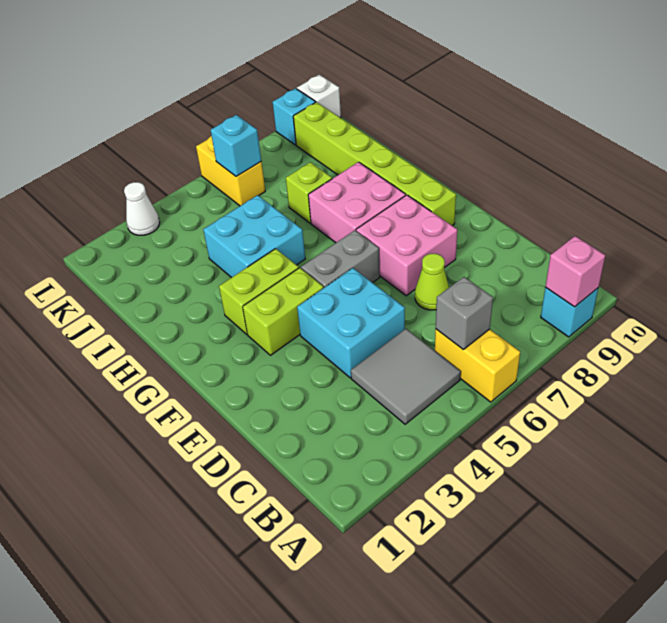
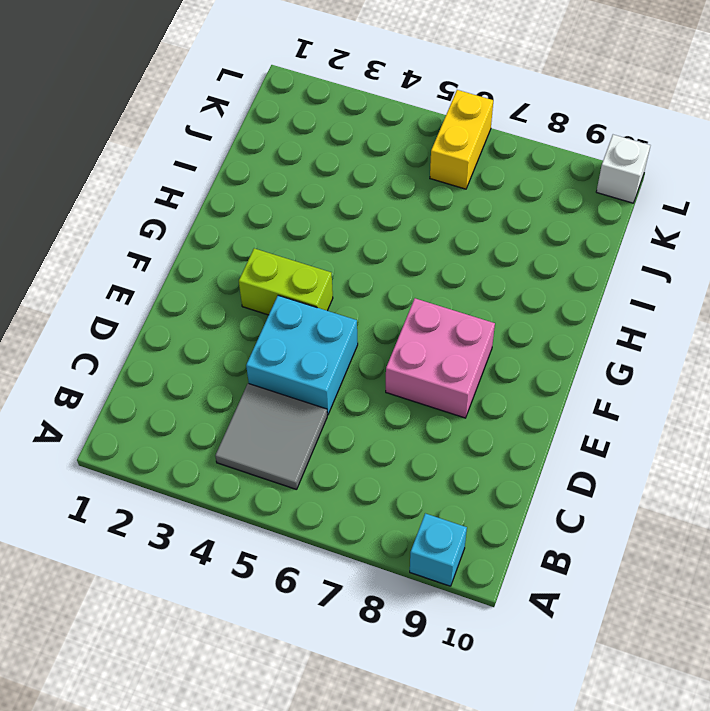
none -> yellow 1x2 brick [435,329,520,402]
none -> lime 1x1 cone [415,254,449,310]
none -> grey 1x2 brick [301,230,380,288]

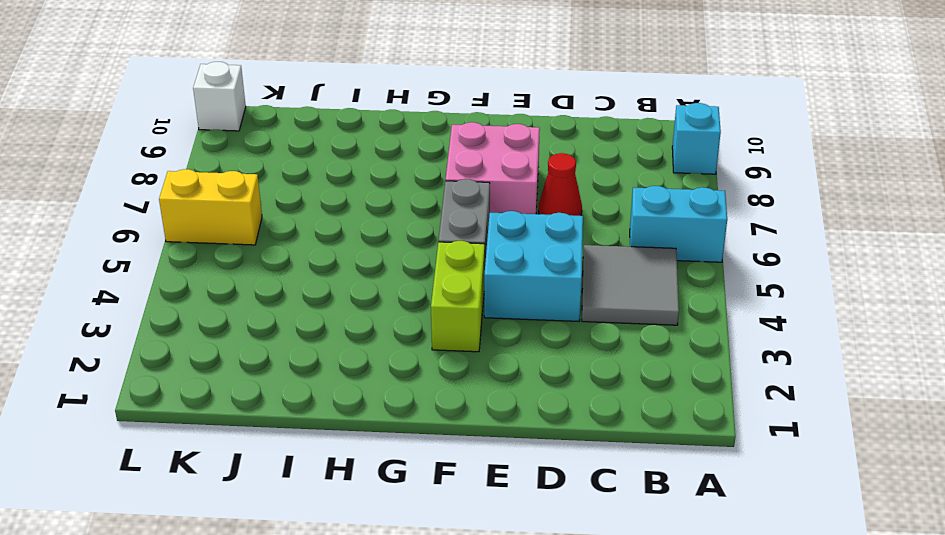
cyan 1x2 brick [630,186,727,262] -> yellow 1x2 brick [435,329,520,402]
red 1x1 cone [538,153,582,216] -> lime 1x1 cone [415,254,449,310]
none -> lime 1x6 brick [293,102,456,226]
none -> lime 1x2 brick [219,249,299,334]
none -> pink 2x2 brick [308,162,406,243]

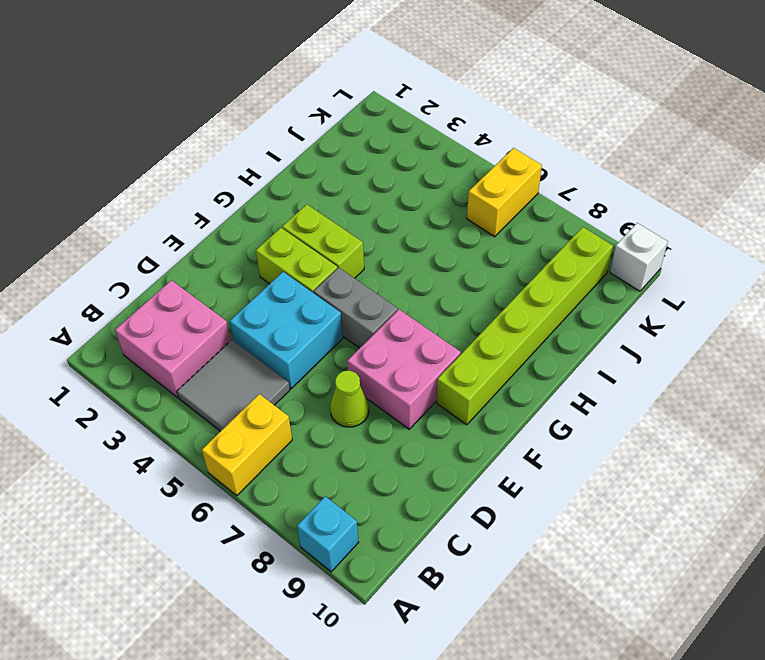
pink 2x2 brick [115,280,231,397] -> pink 2x2 brick moved to [308,162,406,243]
none -> cyan 2x2 brick [203,195,305,278]
none -> lime 1x1 brick [286,162,332,223]
none -> white 1x1 cone [124,182,160,235]

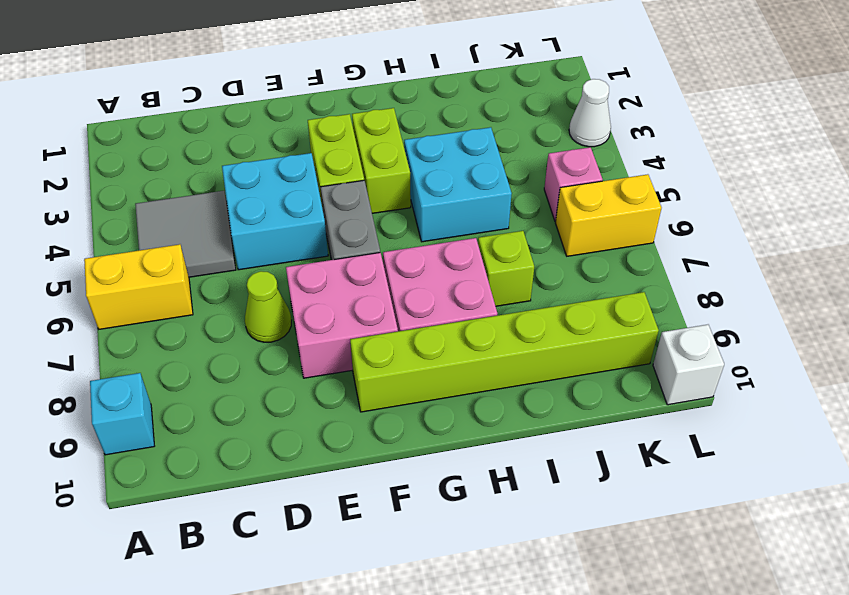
pink 1x1 brick [544,147,603,221] -> pink 1x1 brick moved to [545,236,605,307]
none -> cyan 1x1 brick [273,88,315,145]
none -> grey 1x1 brick [436,277,493,350]
none -> cyan 1x1 brick [211,115,261,177]

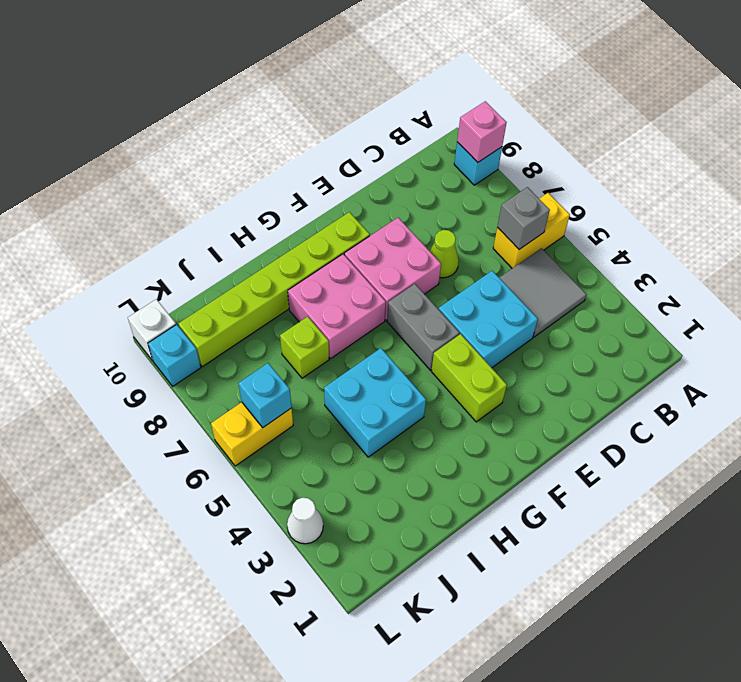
none -> lime 1x2 brick [219,249,299,334]

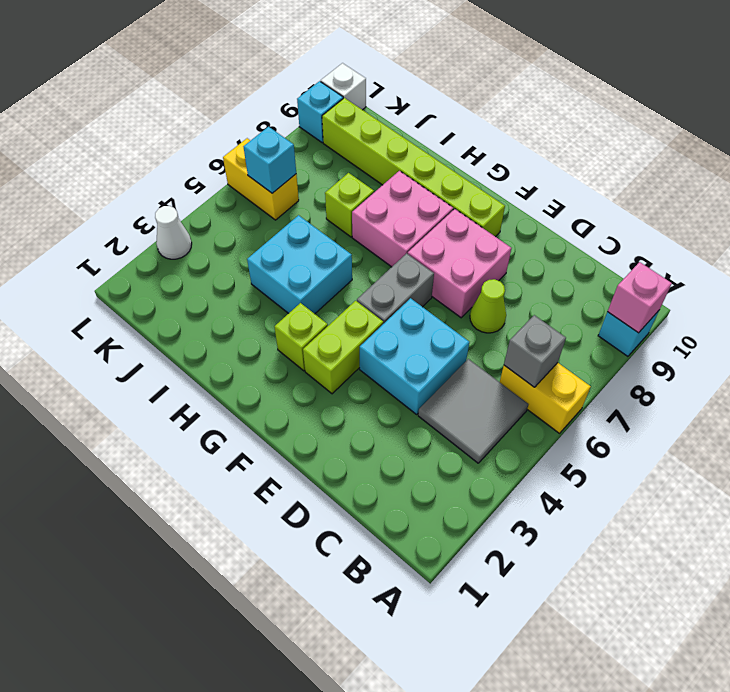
lime 1x1 brick [275,303,328,371] -> lime 1x2 brick [219,249,299,334]

